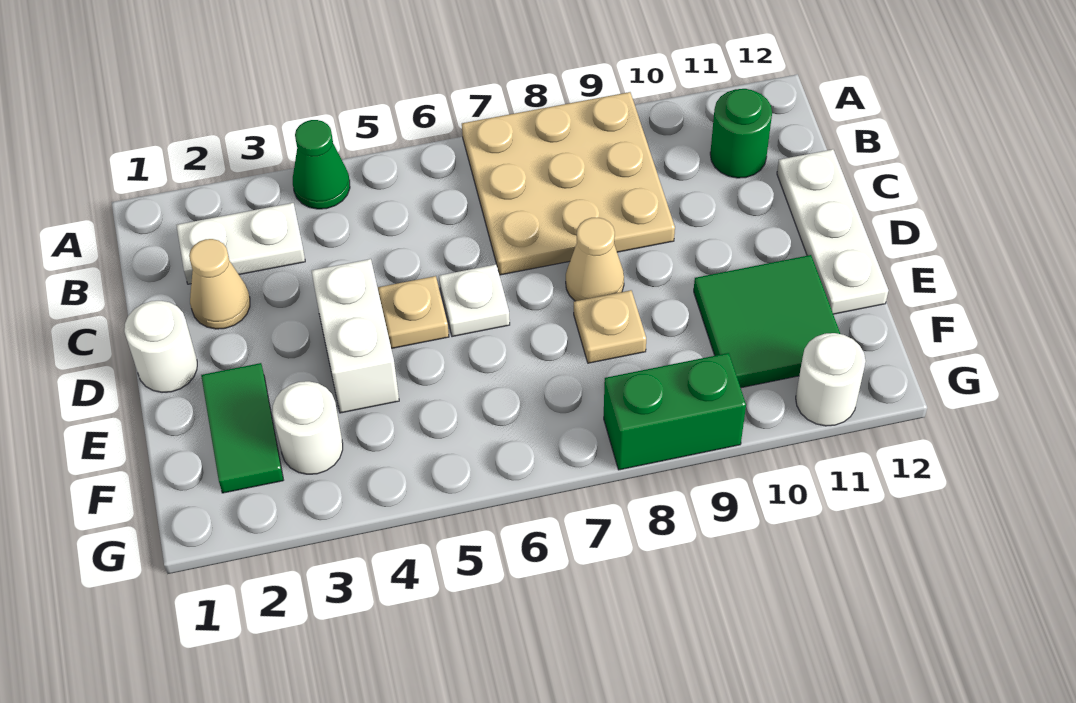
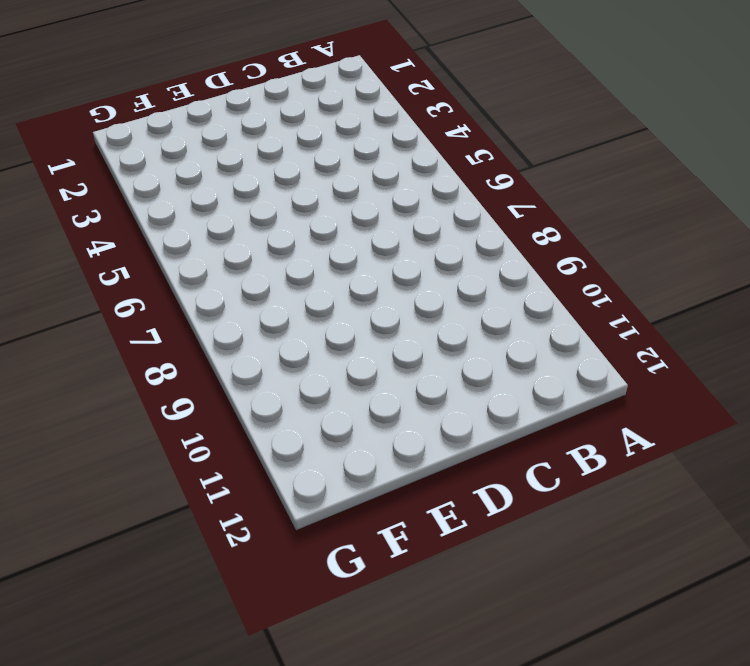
none -> green 1x1 cone [293,120,350,209]
none -> tan 3x3 plate [462,92,675,275]
none -> white 1x2 plate [176,203,305,284]

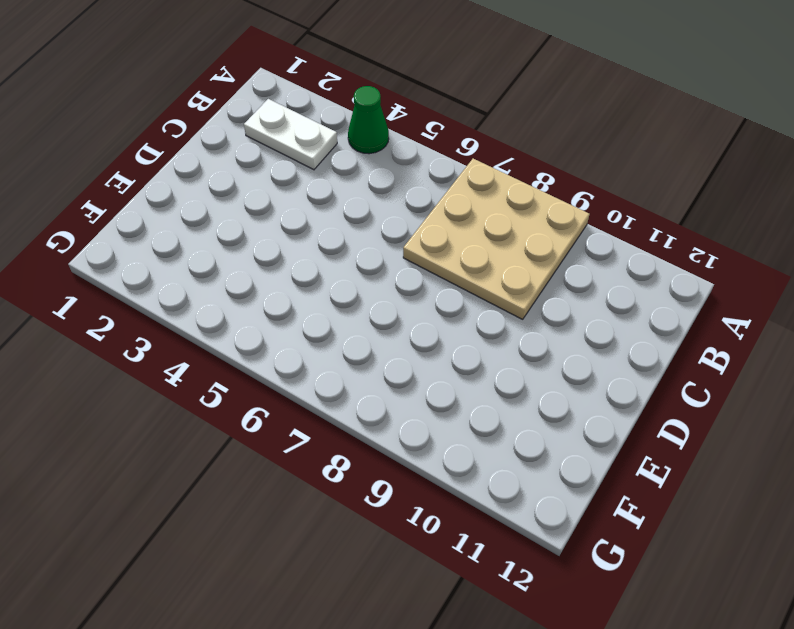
none -> green 1x1 round brick [710,89,772,178]
none -> tan 1x1 cone [189,239,250,329]
none -> white 1x3 plate [777,149,888,314]

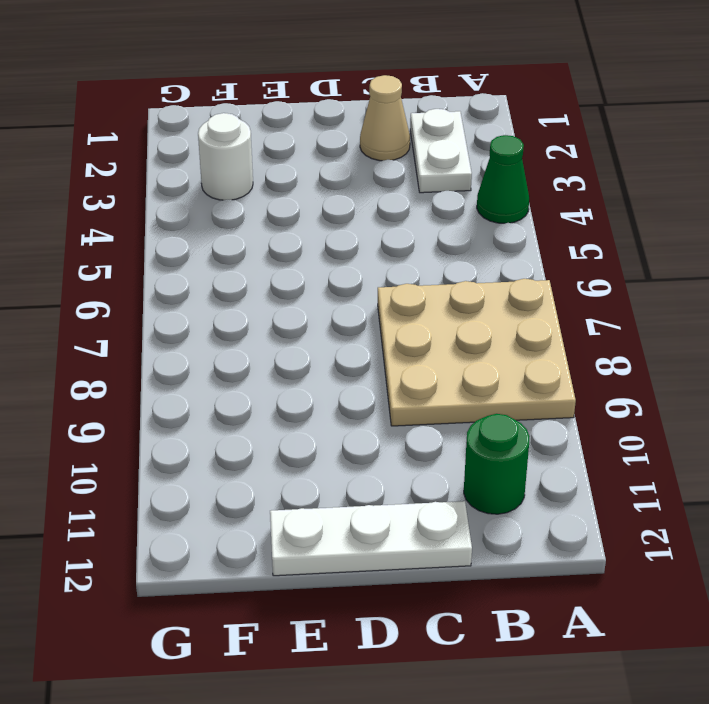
none -> white 1x1 round brick [124,301,197,393]
none -> white 1x2 brick [311,259,399,413]
none -> tan 1x1 plate [378,276,449,349]

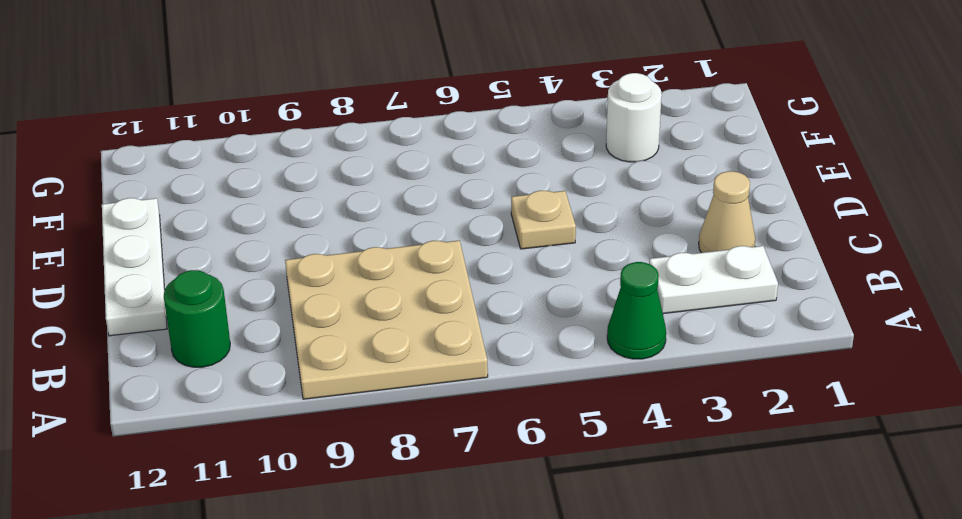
none -> white 1x1 round brick [124,301,197,393]
none -> white 1x2 brick [311,259,399,413]
none -> white 1x1 plate [439,264,510,337]

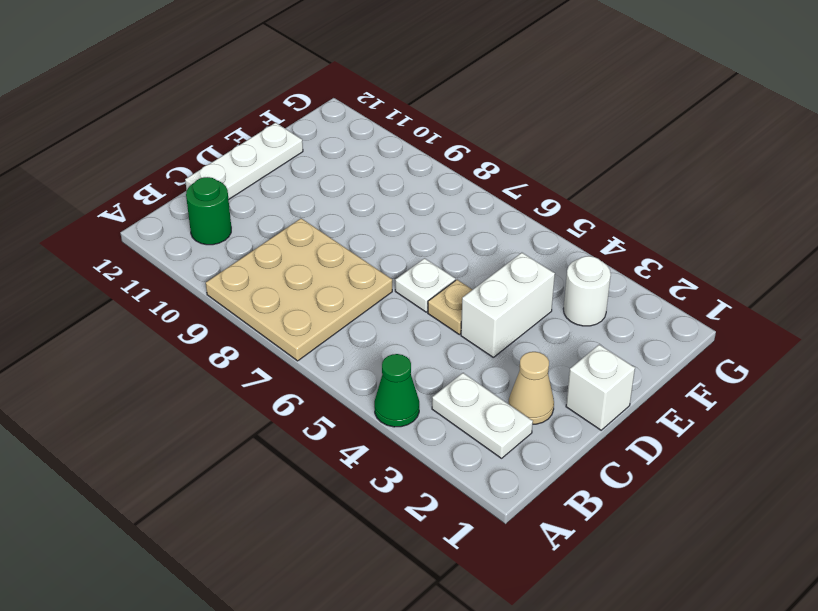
white 1x1 brick [566,345,635,430] -> white 1x1 round brick [124,301,197,393]
none -> tan 1x1 cone [566,217,624,301]
none -> green 1x2 tile [201,363,283,493]
none -> tan 1x1 plate [574,290,646,363]

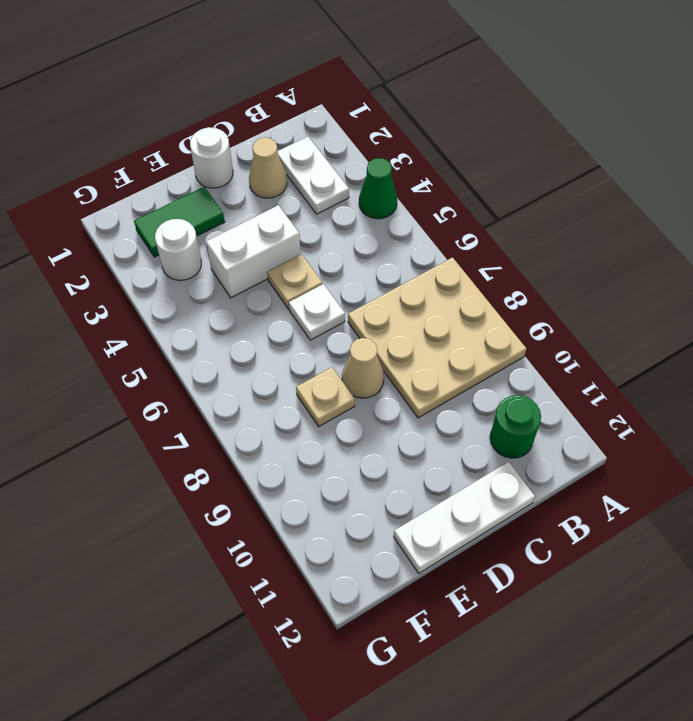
none -> green 2x2 tile [694,255,840,388]
none -> green 1x2 brick [604,353,746,470]
none -> white 1x1 round brick [796,333,866,426]

